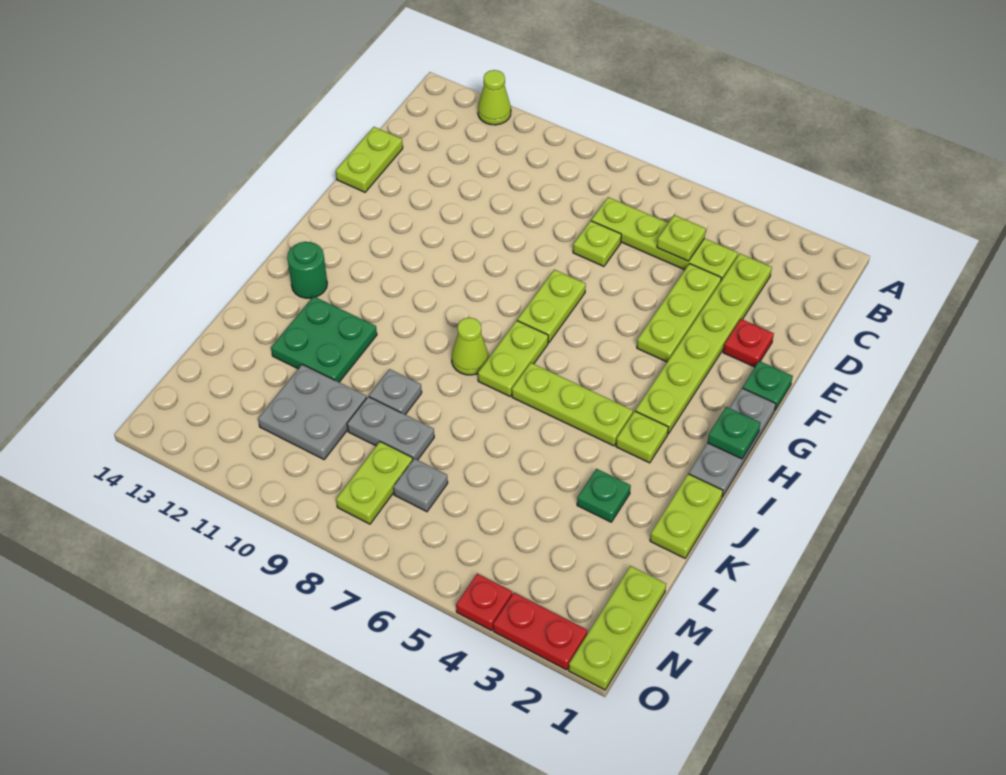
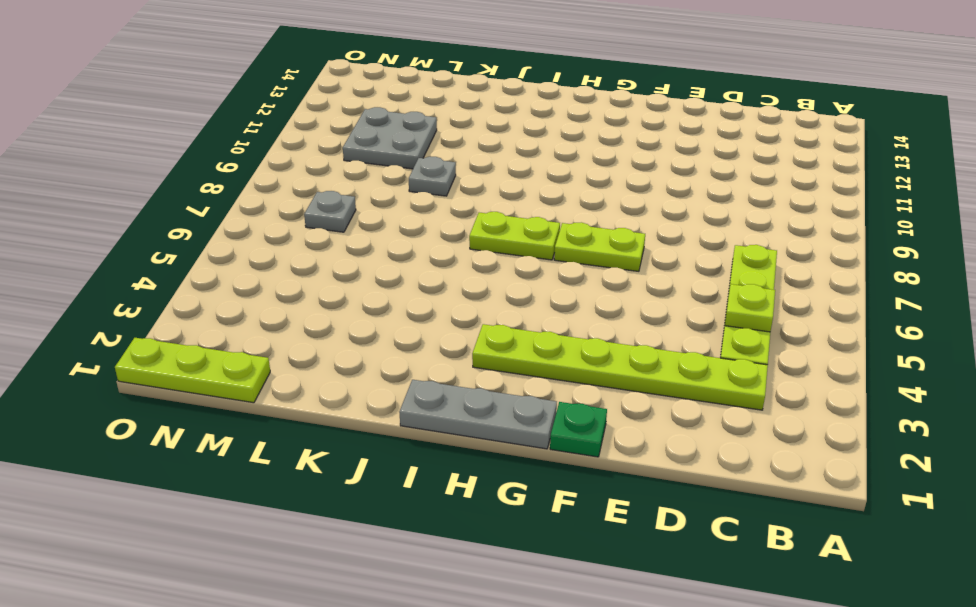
none -> lime 1x1 cone [478,70,511,125]
none -> lime 1x3 plate [637,264,721,362]
none -> lime 1x1 plate [573,221,621,266]

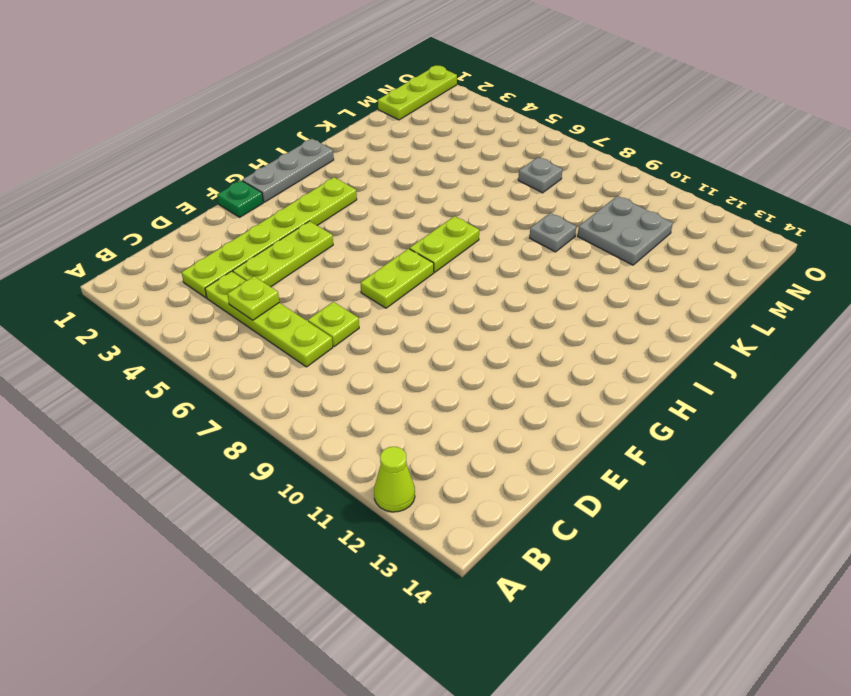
none -> lime 1x2 plate [336,127,403,192]
none -> red 1x1 plate [723,319,774,367]
none -> lime 1x1 plate [616,411,668,463]

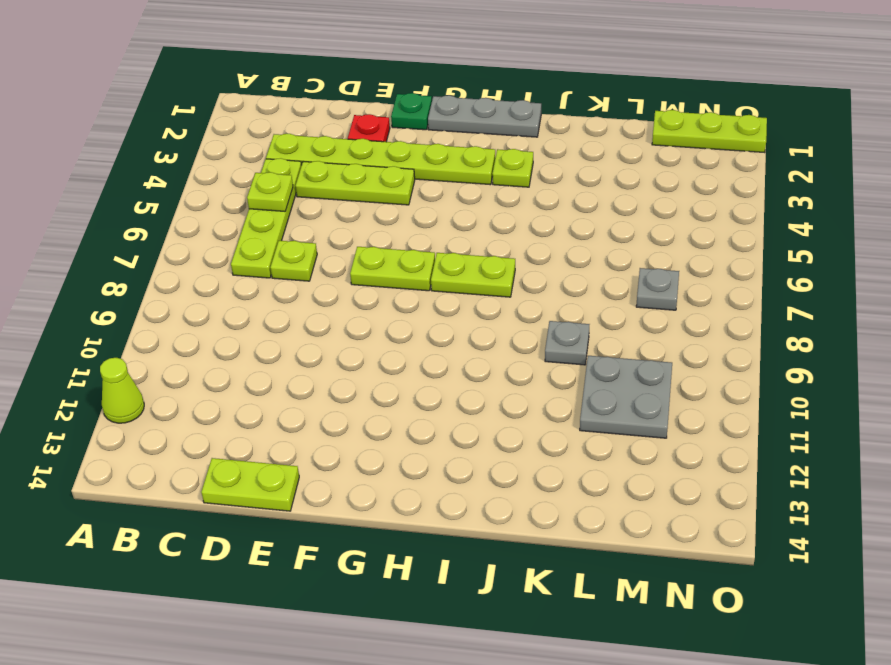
none -> lime 1x3 plate [512,363,633,446]
none -> lime 1x1 cone [452,318,488,375]
none -> green 1x1 round brick [287,242,327,298]

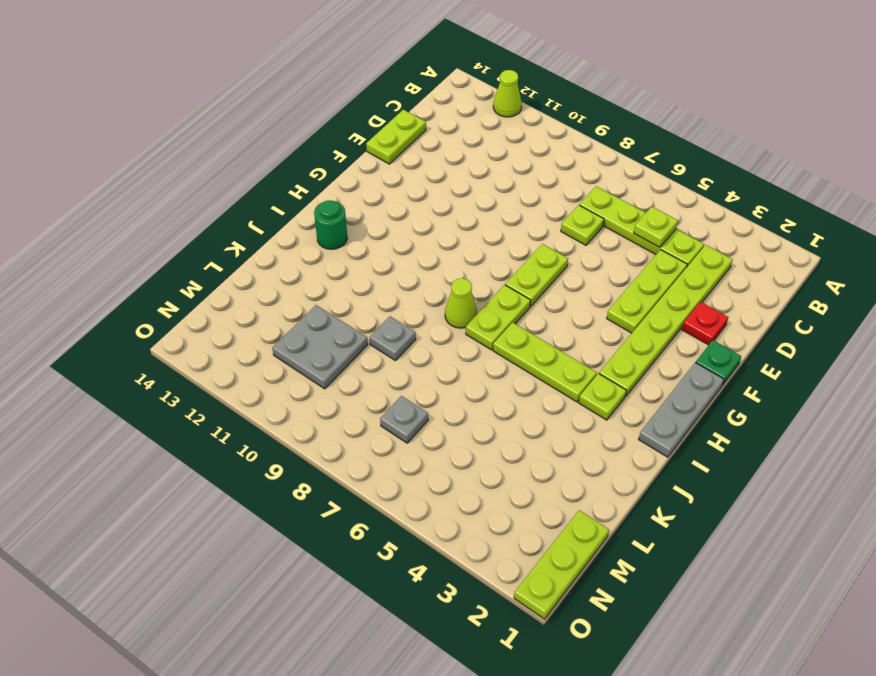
none -> lime 1x2 plate [650,474,723,558]
none -> green 2x2 plate [271,296,377,382]
none -> green 1x1 plate [577,469,631,522]

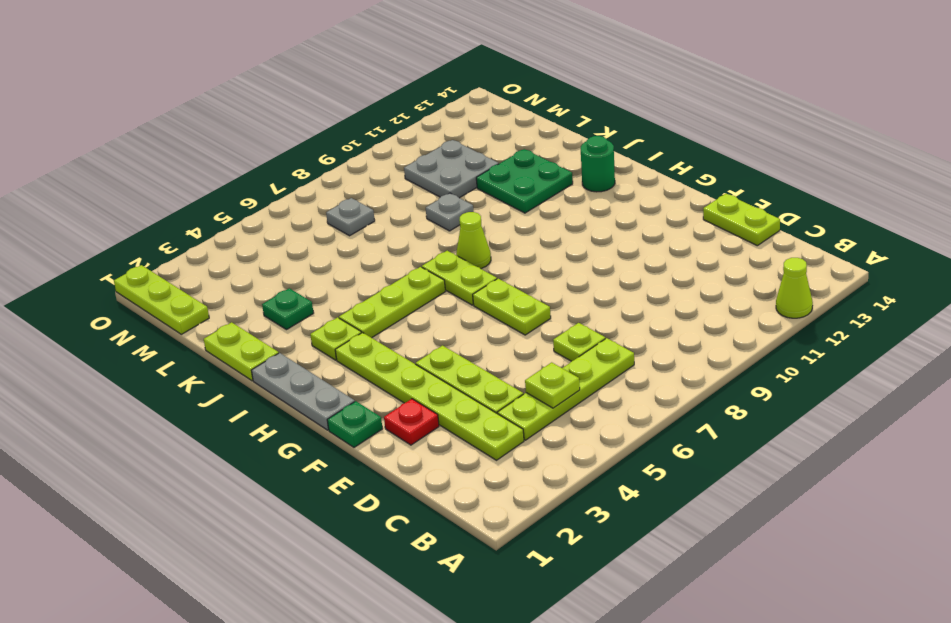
none -> grey 1x2 plate [347,397,434,460]
none -> lime 1x2 plate [336,442,413,524]
none -> red 1x2 plate [493,593,587,670]

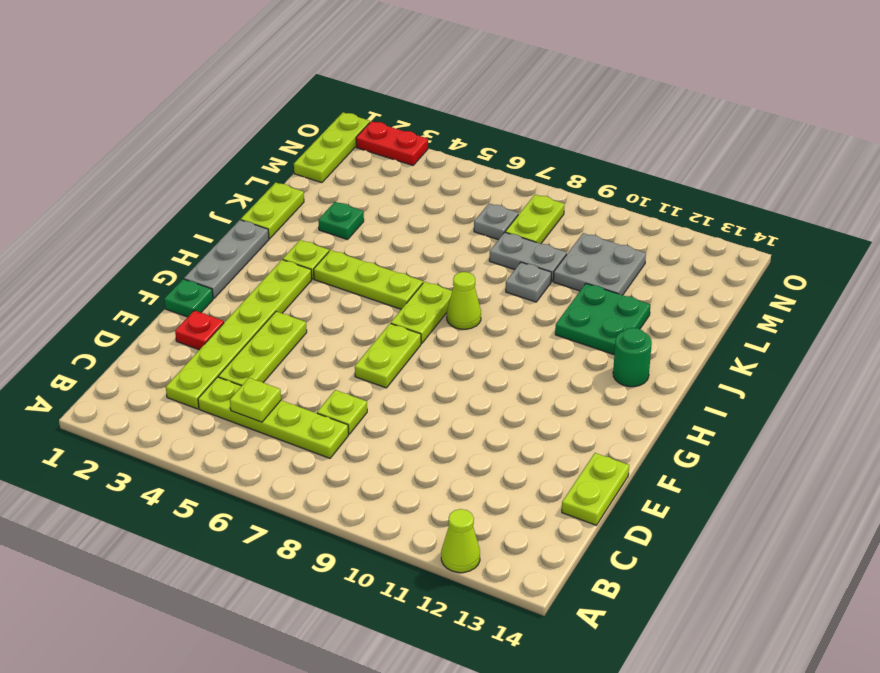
none -> red 1x1 plate [456,574,512,630]
none -> green 1x1 plate [707,407,761,459]

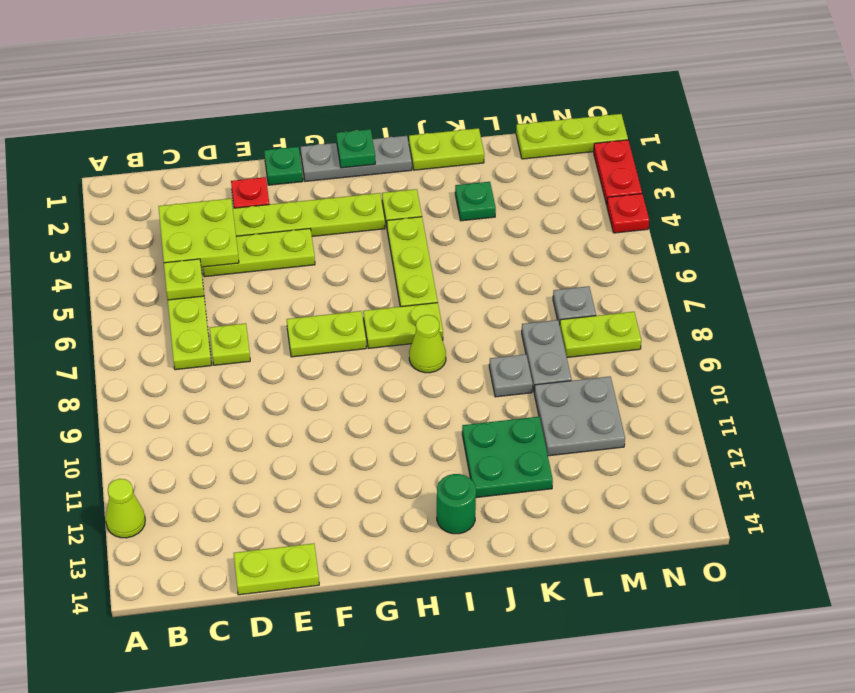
lime 2x2 plate [158,199,239,267] -> none

